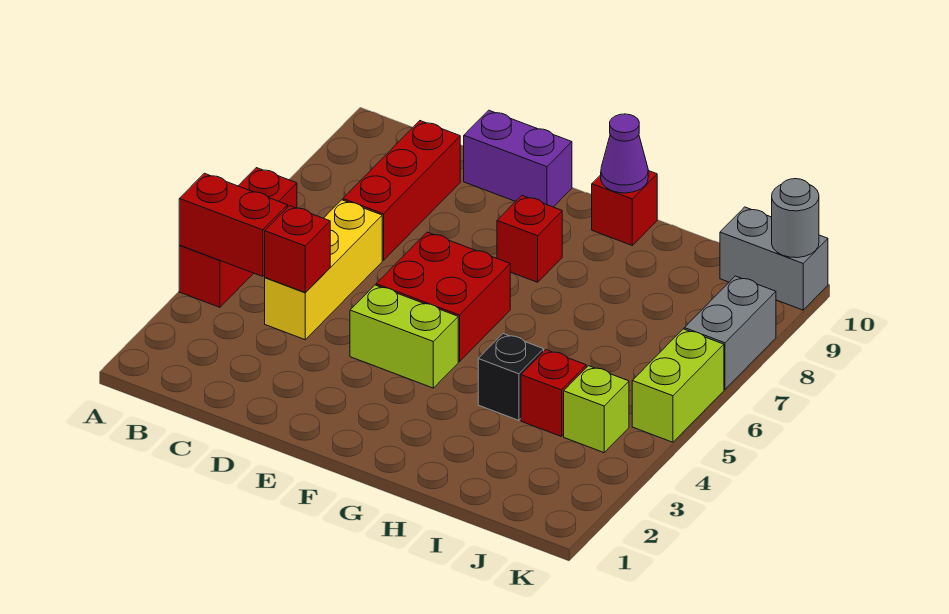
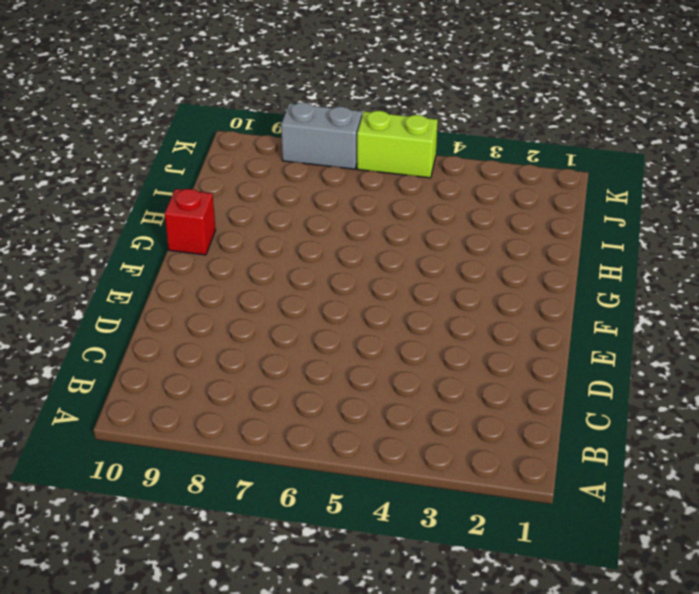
none -> red 1x3 brick [179,168,297,307]
none -> yellow 1x3 brick [265,200,382,340]
none -> red 1x3 brick [343,121,460,260]

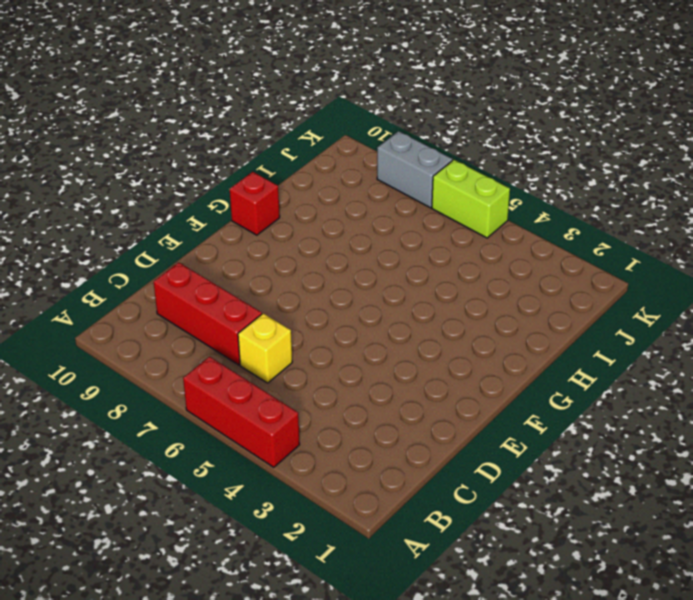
yellow 1x1 brick [238,313,292,383] -> yellow 1x3 brick [265,200,382,340]
none -> purple 1x2 brick [464,110,572,207]
none -> lime 1x2 brick [350,285,458,388]
none -> red 2x2 brick [376,232,511,362]

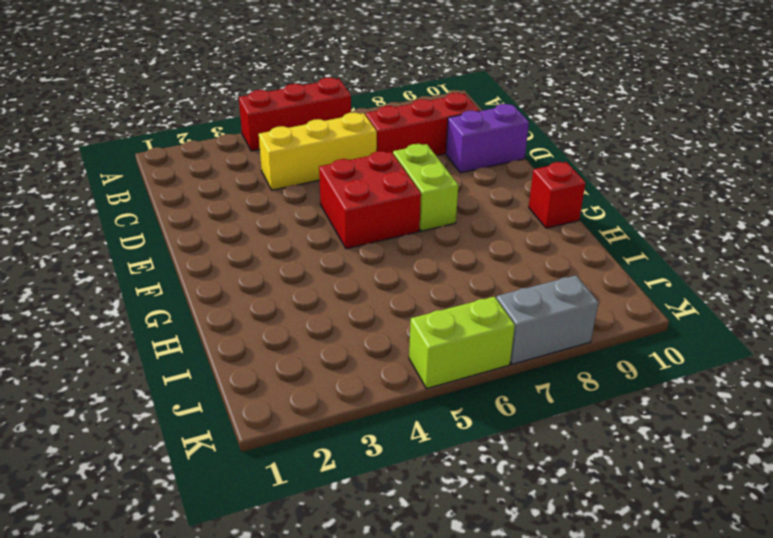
purple 1x2 brick [446,104,529,173] -> purple 1x2 brick turned to [464,110,572,207]
lime 1x2 brick [393,144,458,231] -> lime 1x2 brick moved to [350,285,458,388]
none -> red 1x1 brick [497,196,562,282]
none -> black 1x1 brick [478,334,544,420]
none -> red 1x1 brick [521,350,586,437]

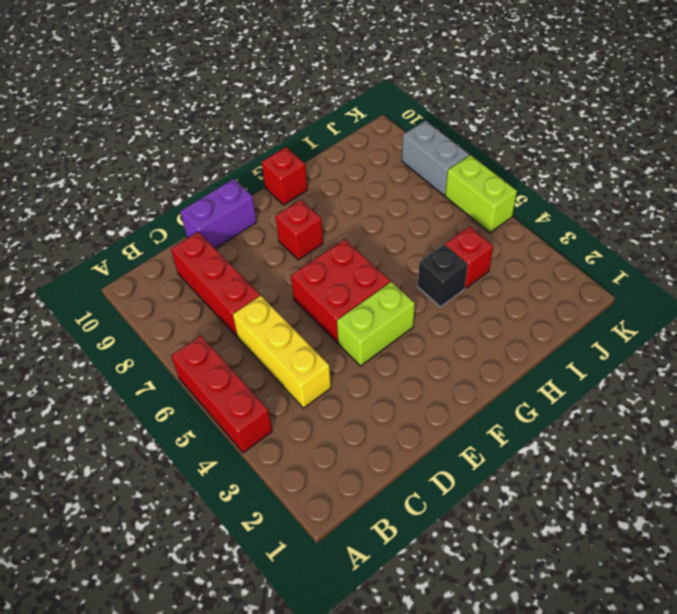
none -> lime 1x1 brick [564,366,629,453]
none -> grey 1x2 brick [720,207,828,310]
none -> red 1x2 brick [179,173,288,276]

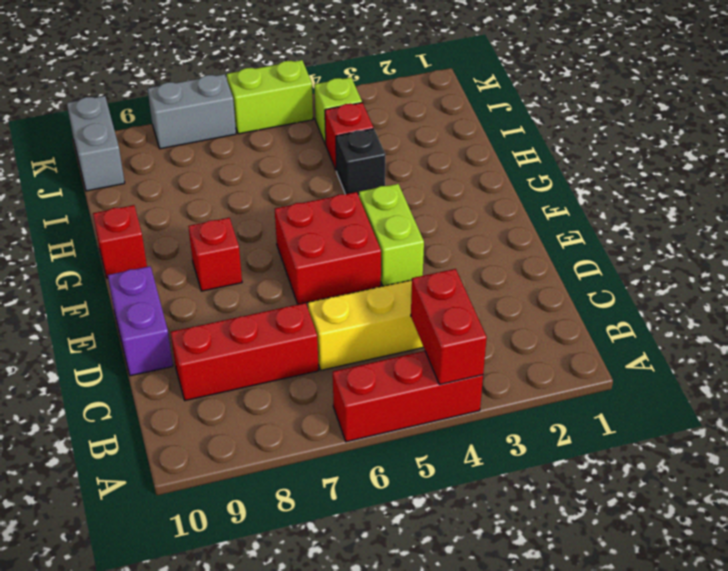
none -> red 1x1 brick [265,206,330,293]
none -> purple 1x1 cone [601,114,648,193]
none -> grey 1x1 round brick [772,179,819,258]

